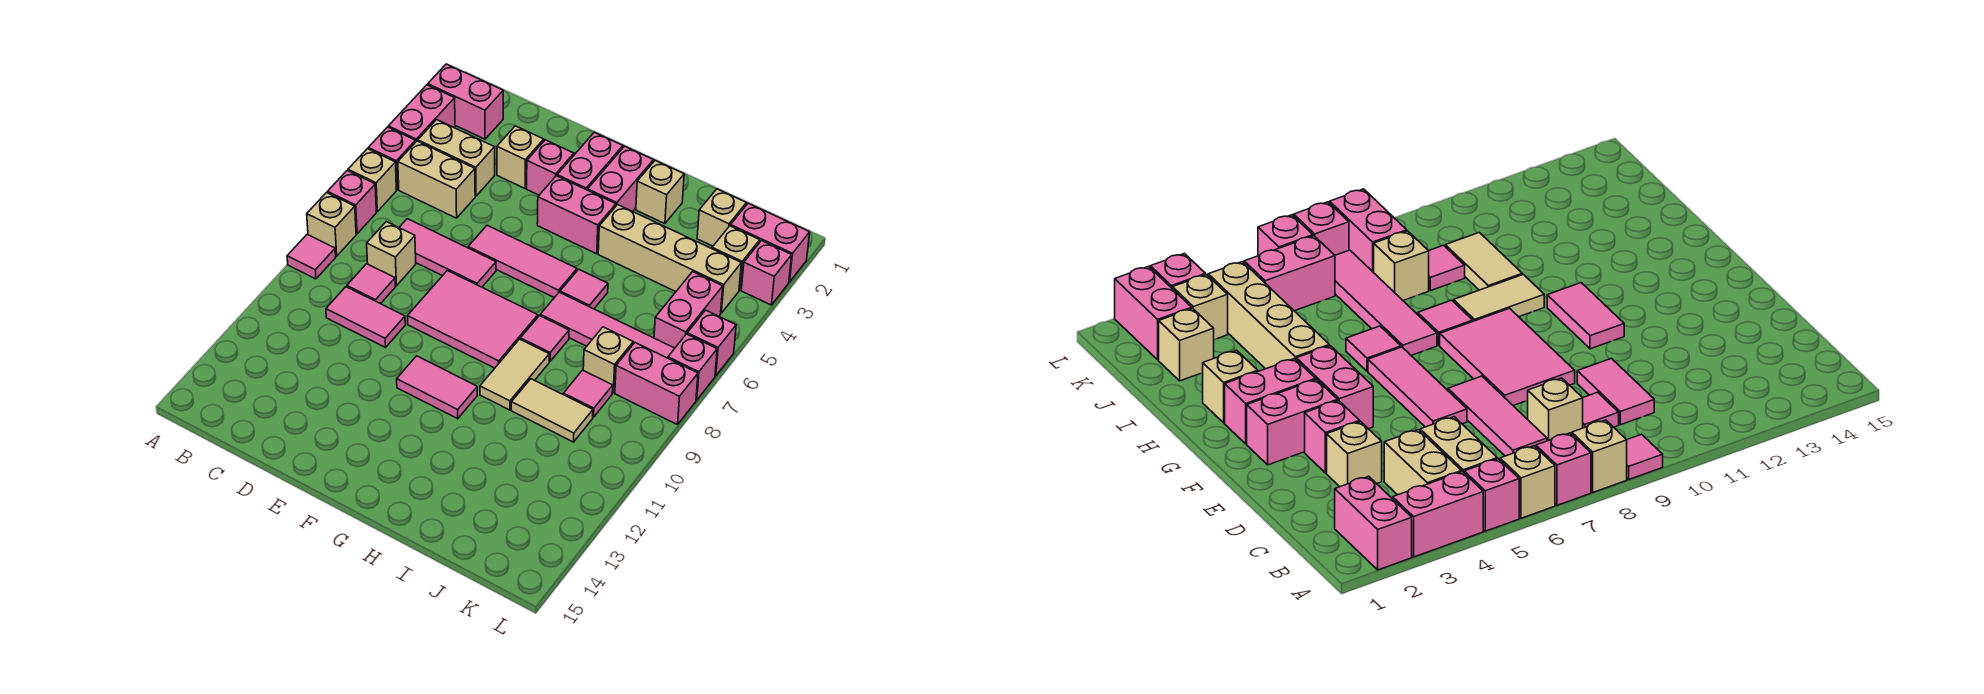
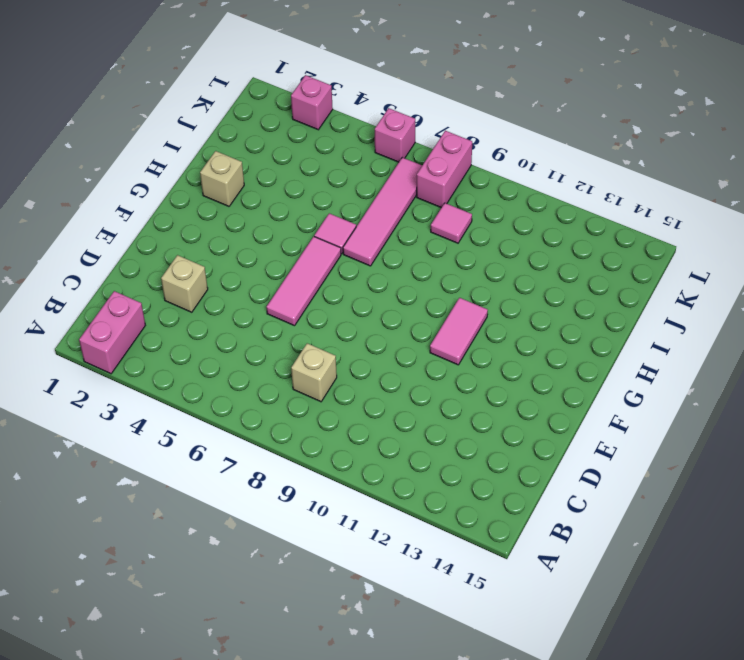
none -> pink 1x2 brick [388,85,455,142]
none -> pink 1x1 brick [368,127,415,190]
none -> tan 1x1 brick [348,149,396,211]
none -> pink 1x1 brick [328,171,376,234]

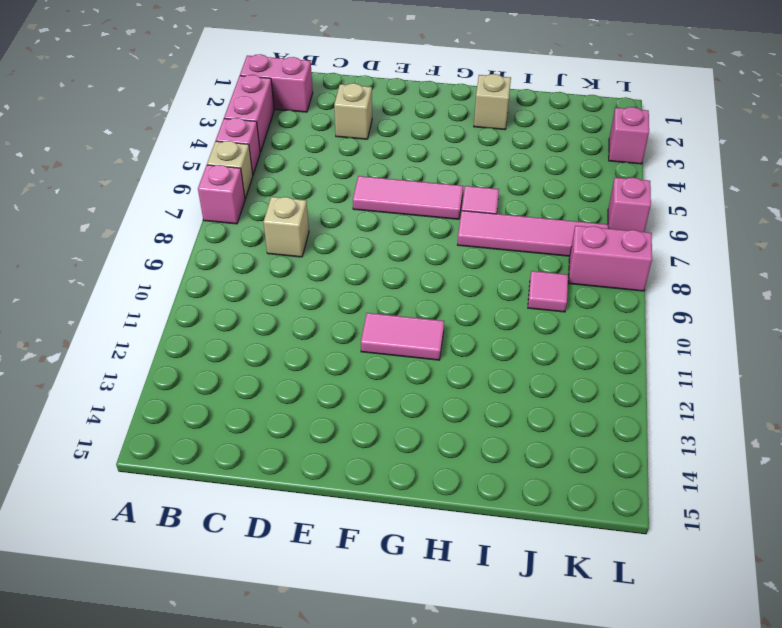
none -> tan 1x1 brick [307,193,356,256]
none -> pink 1x1 tile [287,235,336,279]
none -> tan 1x2 brick [418,120,495,196]
none -> tan 1x2 brick [398,141,475,218]

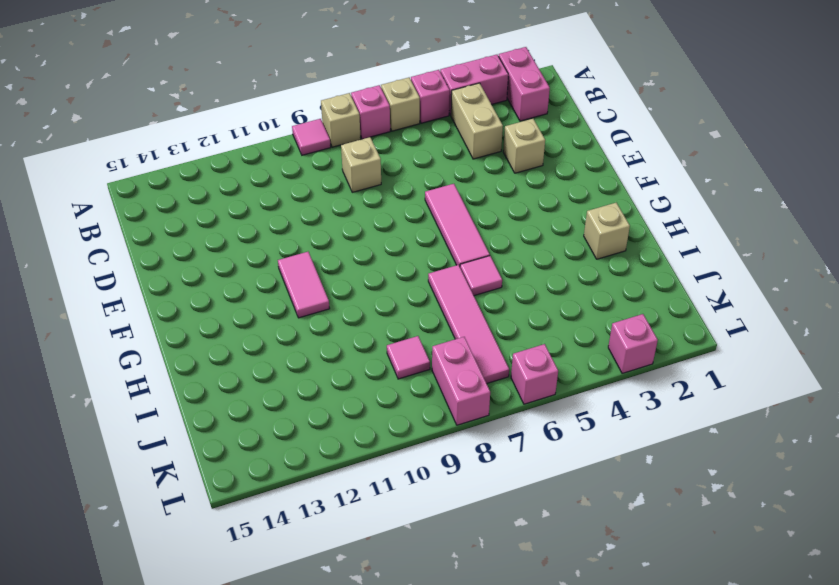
none -> tan 1x2 brick [398,141,475,218]
none -> pink 1x3 tile [399,219,496,287]
none -> pink 1x1 tile [347,264,395,304]
none -> pink 1x2 tile [326,287,405,347]

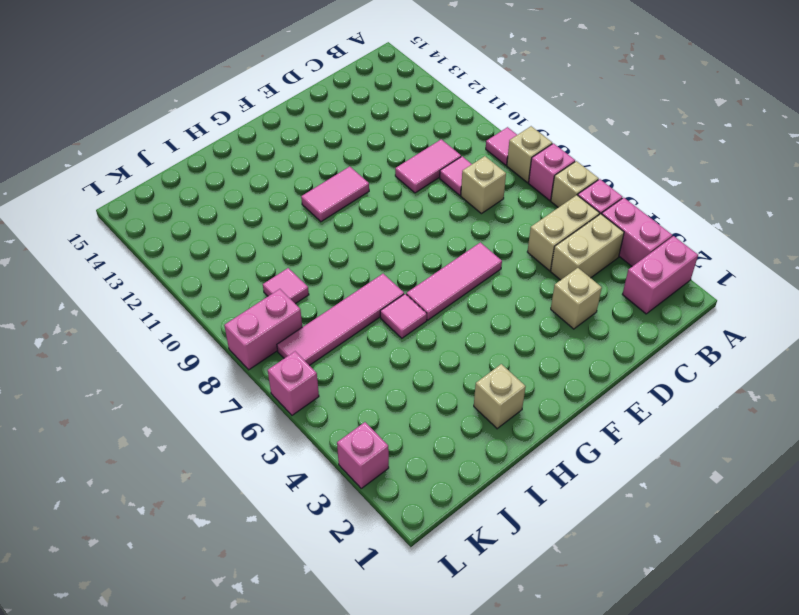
none -> pink 1x3 tile [399,219,496,287]
none -> pink 1x1 brick [527,140,574,195]
none -> pink 2x3 tile [407,271,538,368]
none -> pink 1x2 brick [557,132,623,190]

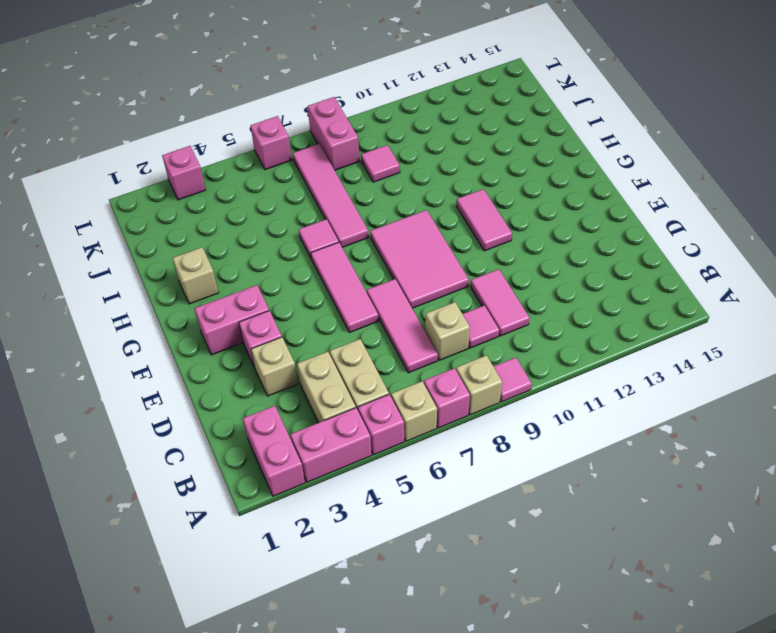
none -> pink 1x2 brick [537,176,616,254]
none -> pink 1x2 brick [588,146,653,211]
none -> tan 1x4 brick [598,205,741,313]
none -> pink 1x1 tile [520,316,569,362]

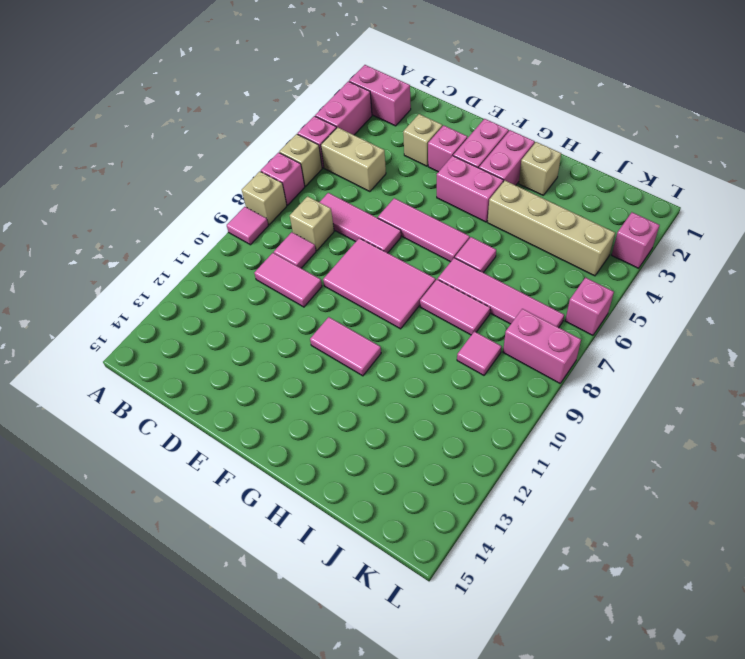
pink 1x2 tile [420,279,490,335] -> pink 1x1 tile [520,316,569,362]
none -> tan 1x2 brick [418,120,495,196]
none -> tan 1x2 tile [480,339,549,410]
none -> tan 1x2 tile [511,379,593,442]
none -> tan 1x1 brick [697,189,746,246]

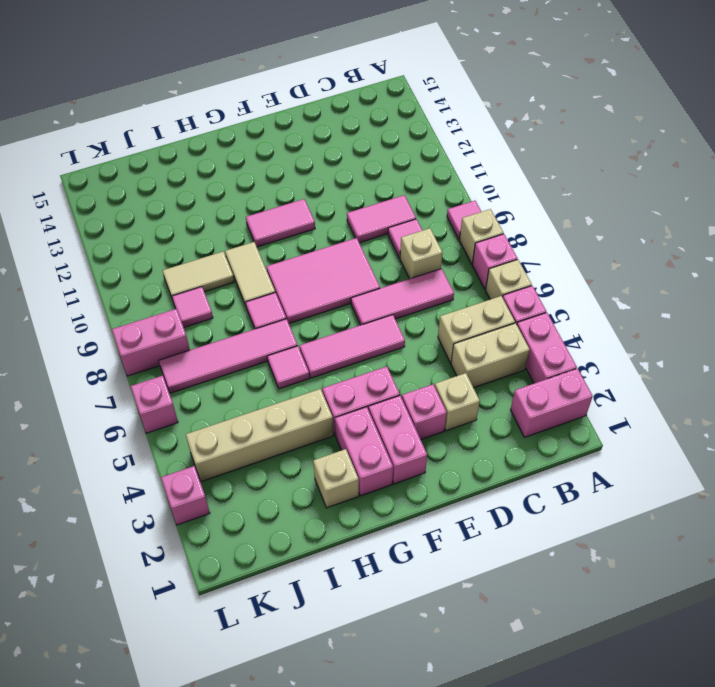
none -> tan 1x1 brick [697,189,746,246]
none -> tan 1x1 brick [583,327,633,393]
none -> pink 1x2 brick [731,203,810,282]
none -> tan 1x1 brick [712,226,760,290]

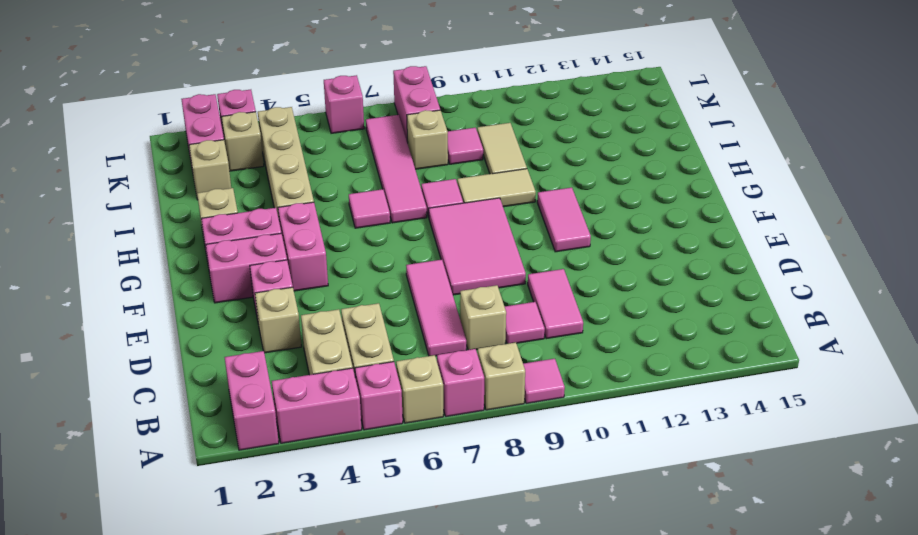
none -> pink 1x3 tile [468,225,577,298]
none -> pink 1x2 brick [654,272,723,348]
none -> pink 1x1 brick [668,334,717,400]

